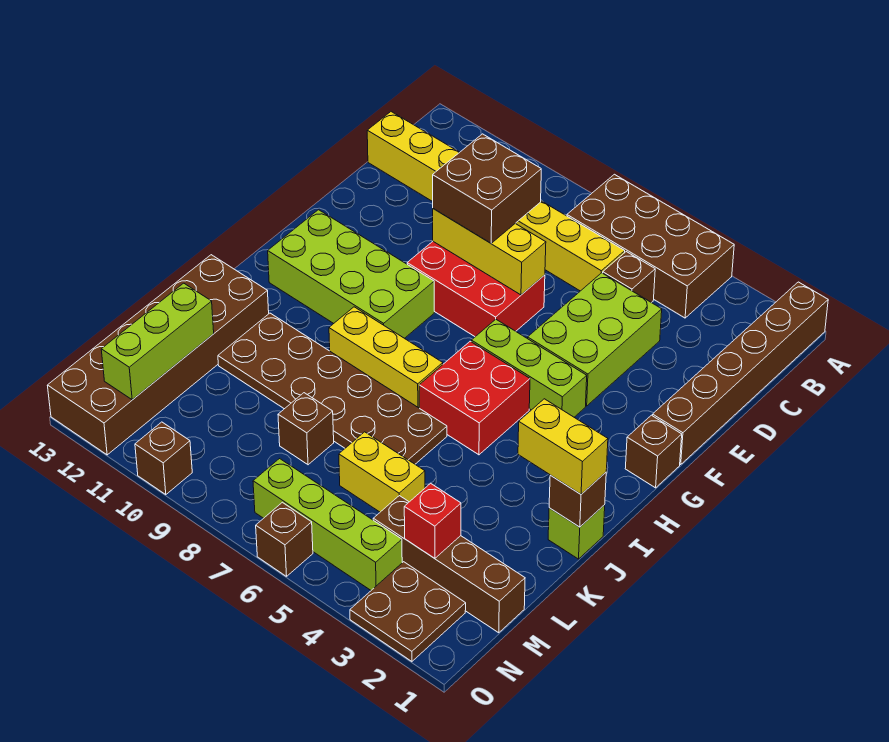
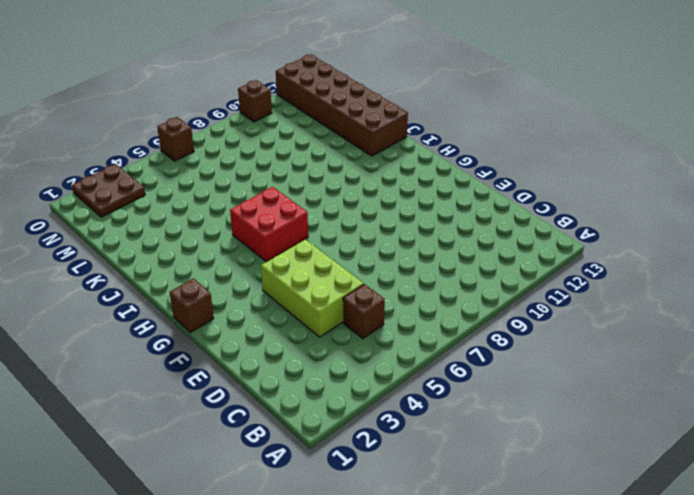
none -> brown 1x6 brick [652,282,828,464]
none -> brown 2x4 brick [567,174,734,318]
none -> yellow 1x8 brick [367,112,625,291]

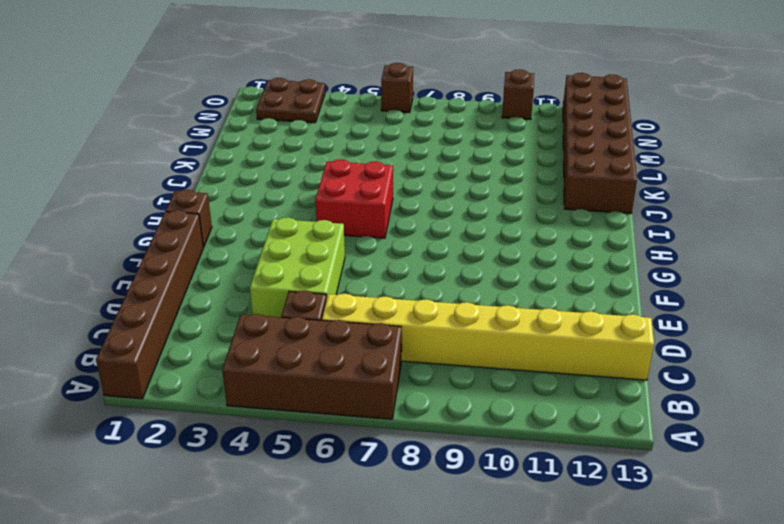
none -> red 2x3 brick [407,242,545,337]
none -> lime 1x3 brick [471,319,587,417]
none -> lime 2x4 brick [268,210,434,338]

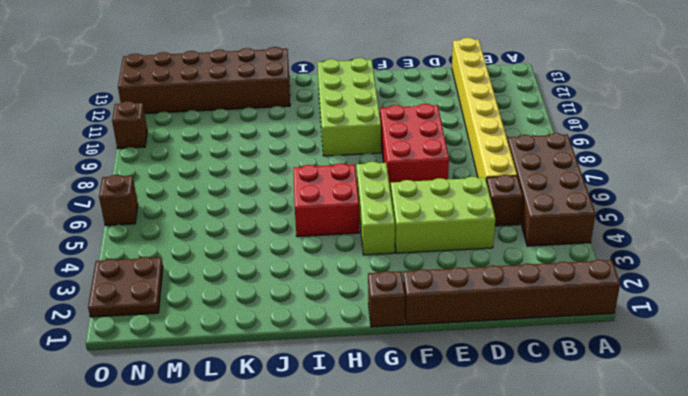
none -> yellow 1x3 brick [329,307,443,408]
none -> lime 1x1 brick [548,505,605,559]
none -> brown 2x6 plate [218,313,447,464]

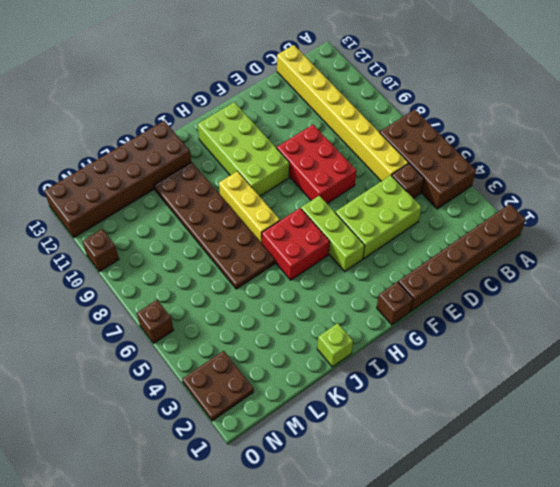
none -> yellow 1x2 brick [339,432,425,512]
none -> brown 1x1 brick [278,393,334,465]
none -> brown 1x4 brick [373,496,525,633]

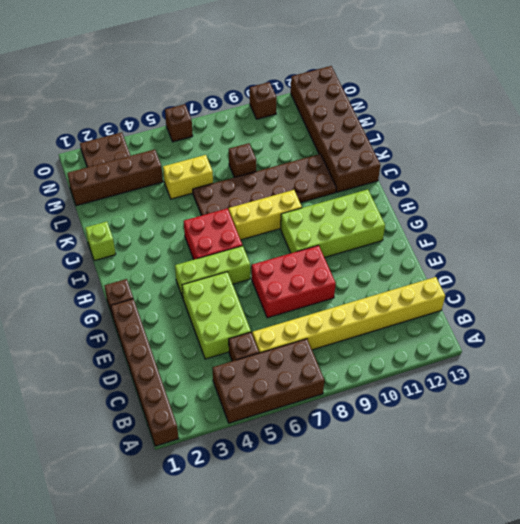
none -> lime 1x4 brick [253,459,402,590]
none -> yellow 1x3 brick [433,209,546,295]
none -> brown 1x1 brick [549,472,606,527]

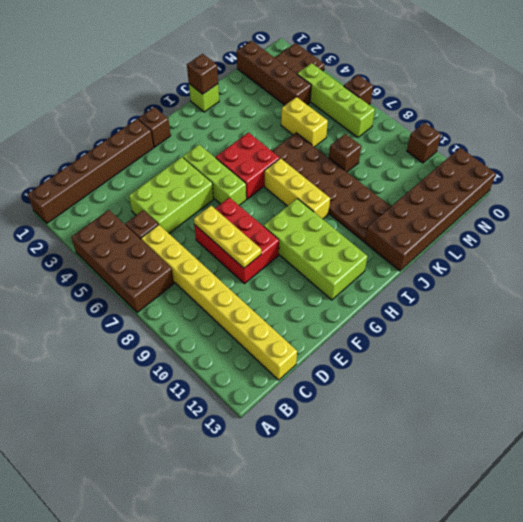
yellow 1x3 plate [194,206,261,268] -> yellow 1x3 brick [433,209,546,295]
none -> lime 1x3 brick [101,283,214,400]
none -> red 1x1 brick [404,483,461,558]
none -> brown 2x2 brick [433,134,541,243]

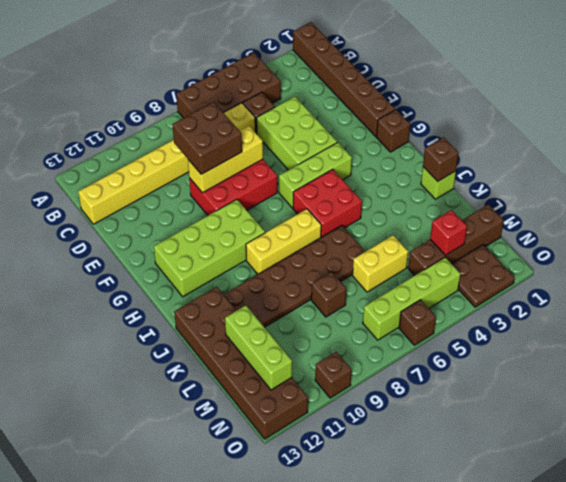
none -> yellow 1x2 brick [518,399,608,494]

